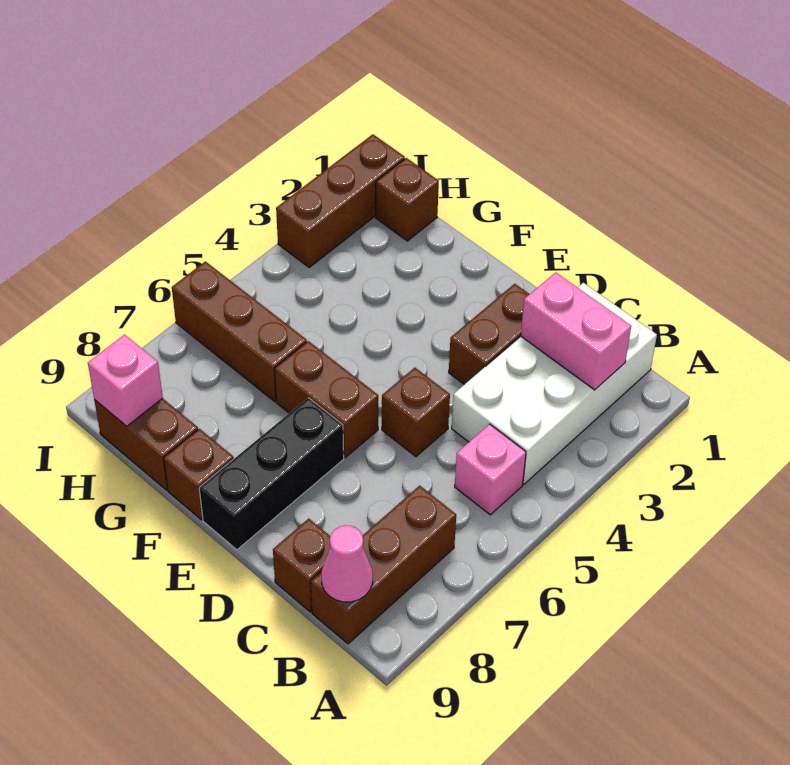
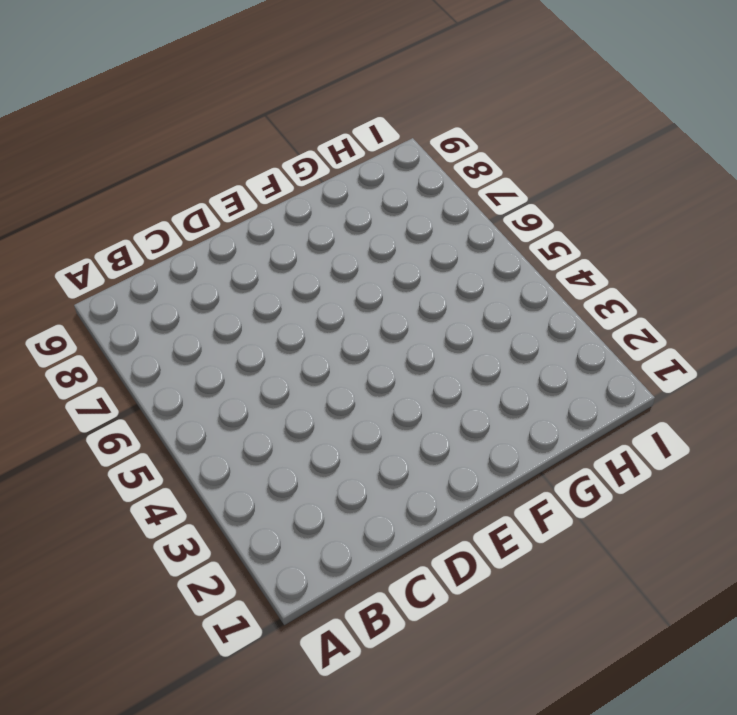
none -> white 2x4 brick [452,283,657,484]
none -> pink 1x1 brick [455,424,526,515]
none -> brown 1x3 brick [311,486,456,644]

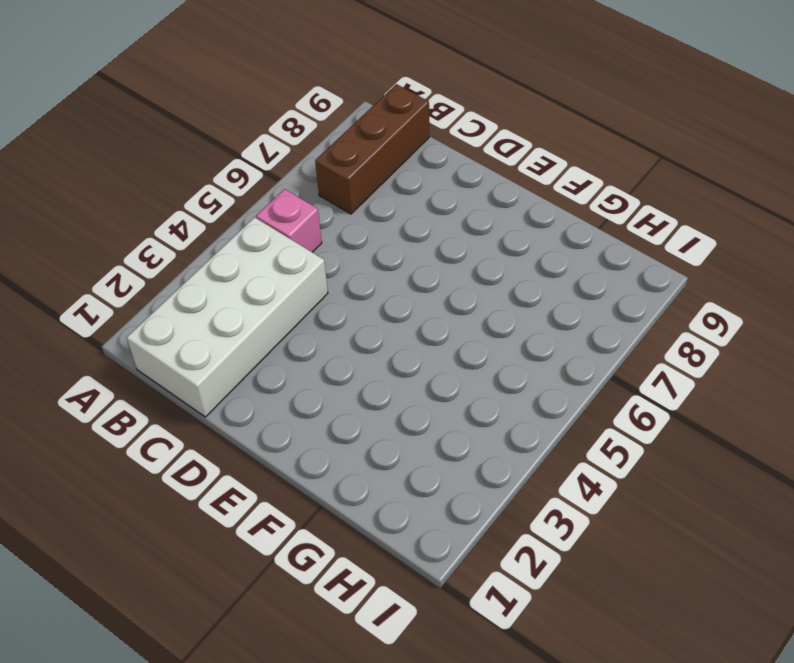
none -> brown 1x1 brick [273,519,330,612]
none -> brown 1x2 brick [449,284,529,385]
none -> brown 1x1 brick [382,368,450,456]

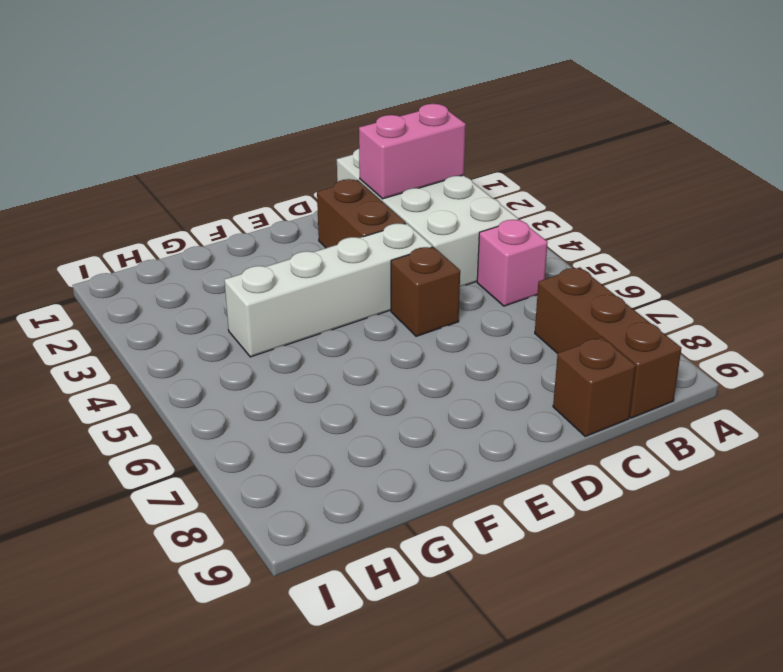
white 1x4 brick [224,223,432,357] -> none
none -> brown 1x2 brick [275,341,378,458]
none -> black 1x3 brick [199,398,344,550]
none -> brown 1x1 brick [164,429,234,520]

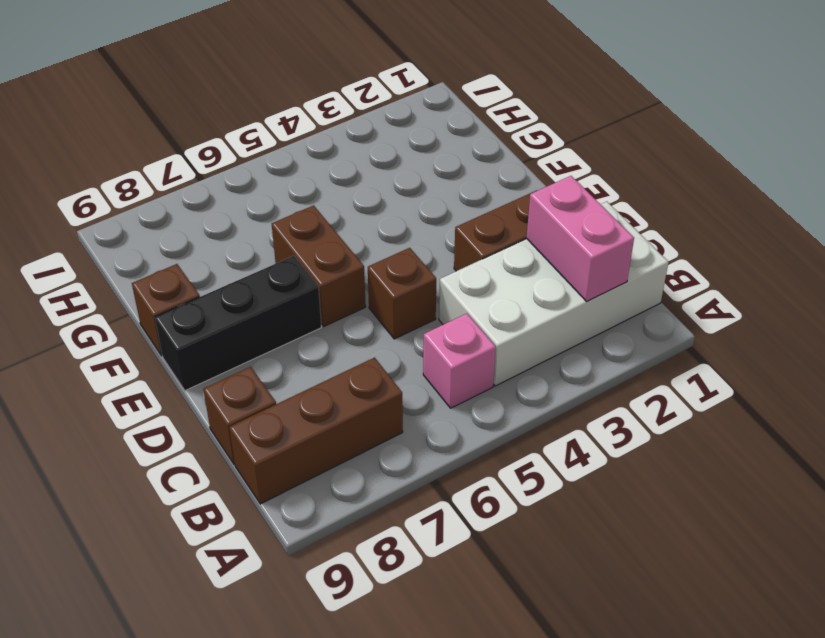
none -> brown 1x3 brick [172,261,307,402]
none -> brown 1x2 brick [94,398,198,490]
none -> brown 1x1 brick [376,158,439,241]

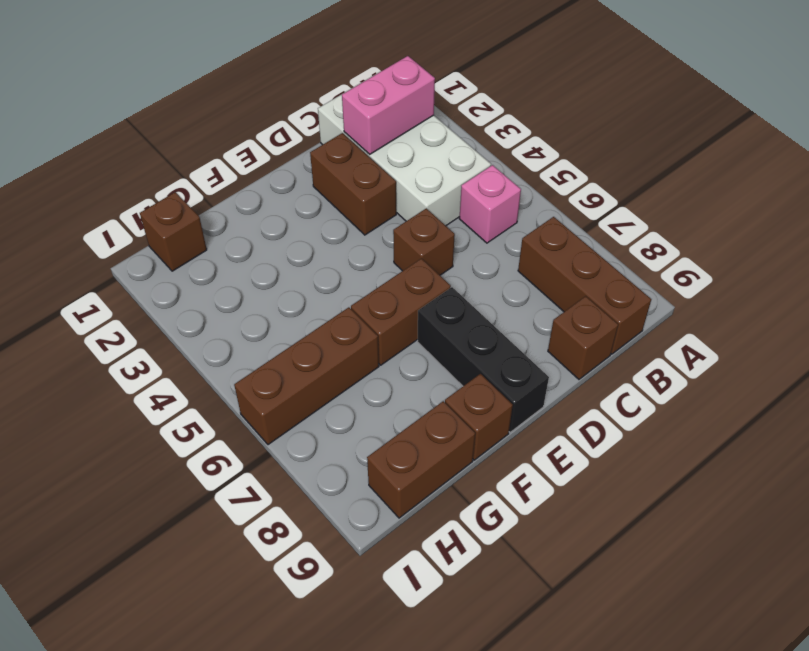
none -> brown 1x3 brick [276,134,405,267]
none -> pink 1x1 cone [321,525,373,602]
none -> pink 1x1 brick [88,335,163,426]

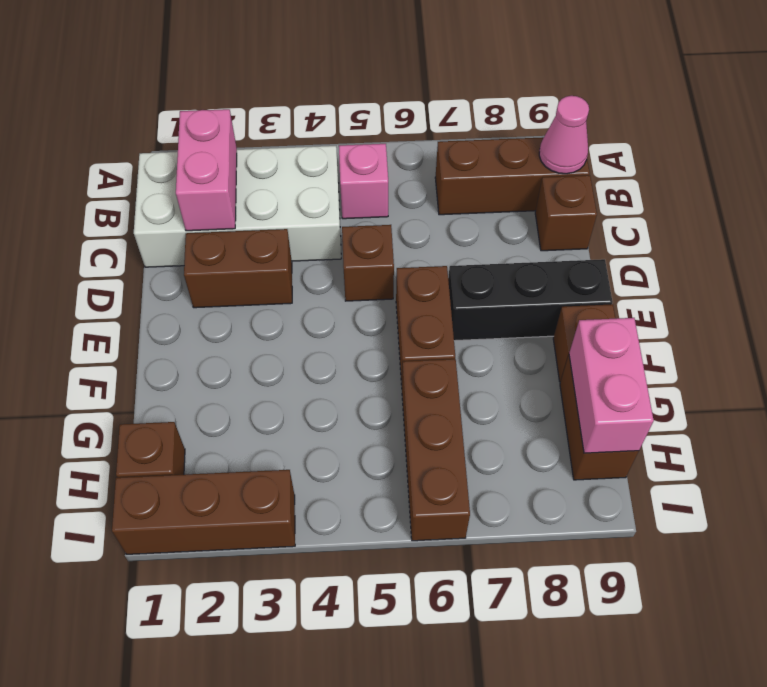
pink 1x2 brick [569,318,654,453] -> pink 1x1 brick [88,335,163,426]

